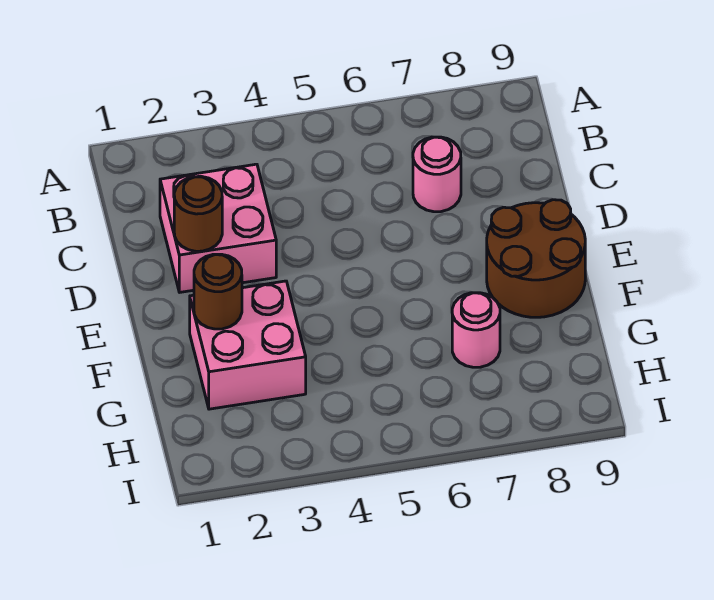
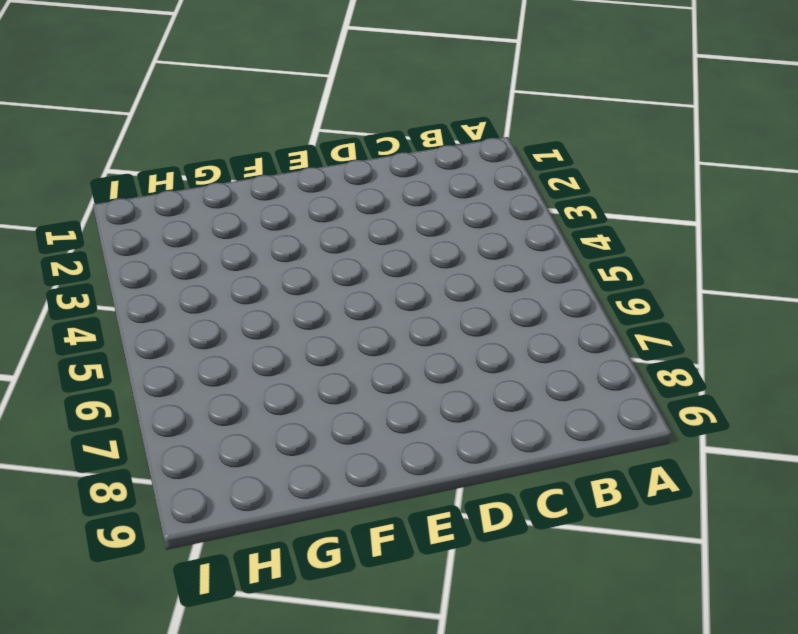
none -> pink 2x2 brick [160,164,276,292]
none -> pink 1x1 round brick [413,137,461,212]

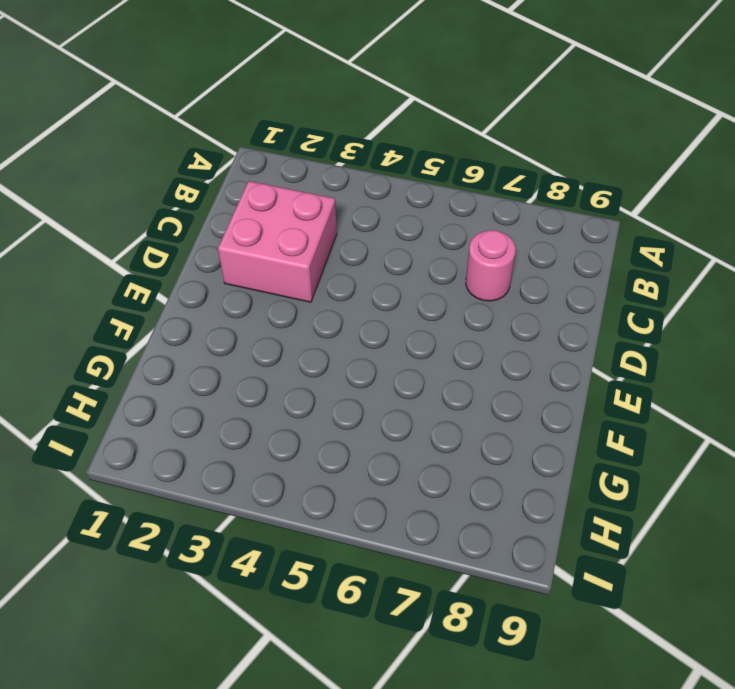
none -> brown 2x2 round brick [487,200,585,317]
none -> pink 2x2 brick [190,281,306,409]

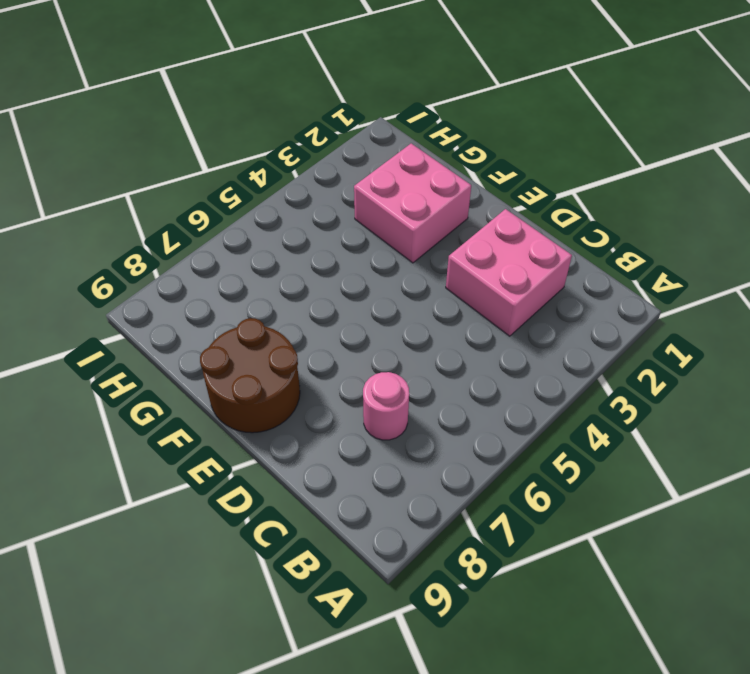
none -> pink 1x1 round brick [452,293,500,367]
none -> brown 1x1 round brick [174,176,222,251]

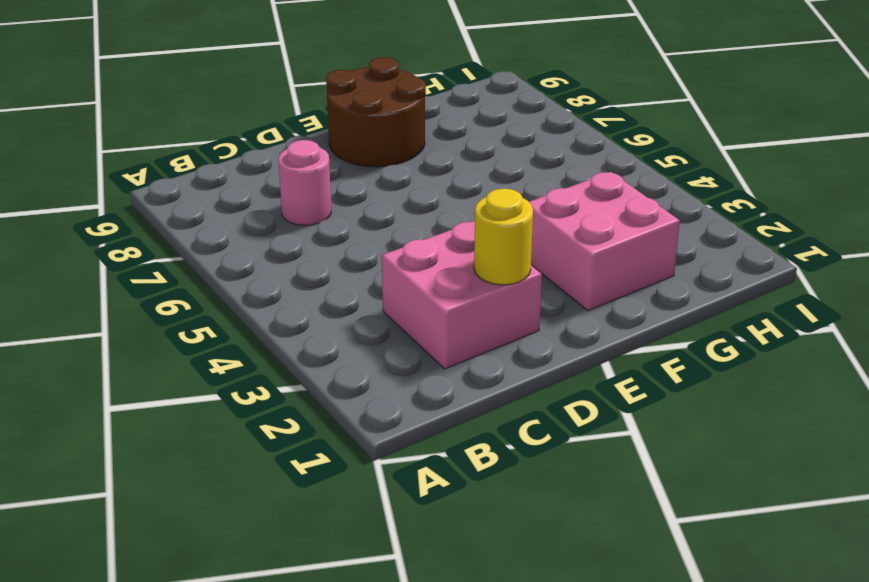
yellow 1x1 round brick [474,189,533,285] -> brown 1x1 round brick [174,176,222,251]
none -> pink 1x1 round brick [452,293,500,367]
none -> brown 1x1 round brick [194,254,242,329]

